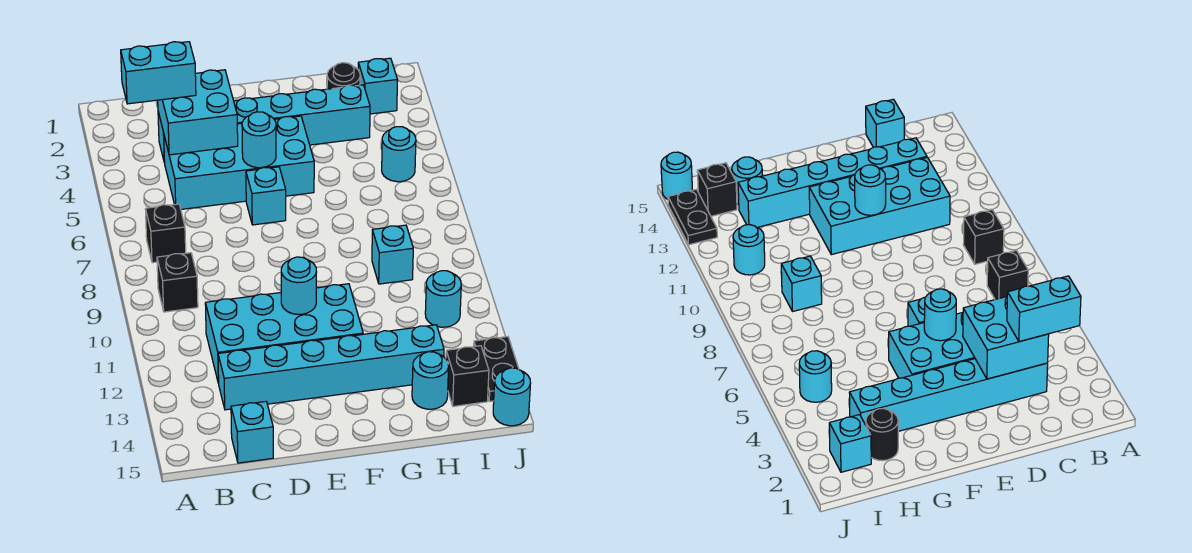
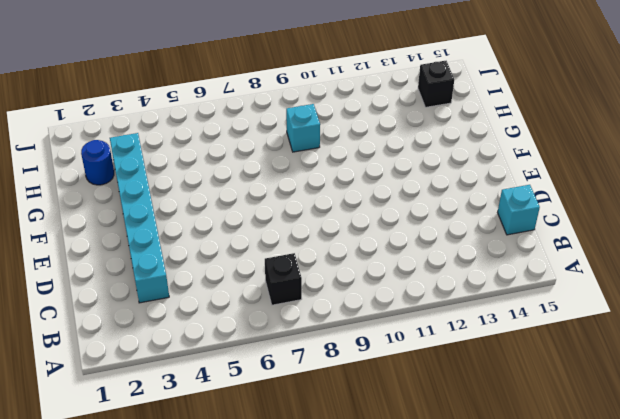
blue 1x1 round brick [81,140,114,185] -> black 1x1 round brick [327,63,360,89]
none -> black 1x1 brick [157,253,198,312]
none -> cyan 2x4 brick [164,116,314,209]
none -> cyan 2x4 brick [205,284,363,383]

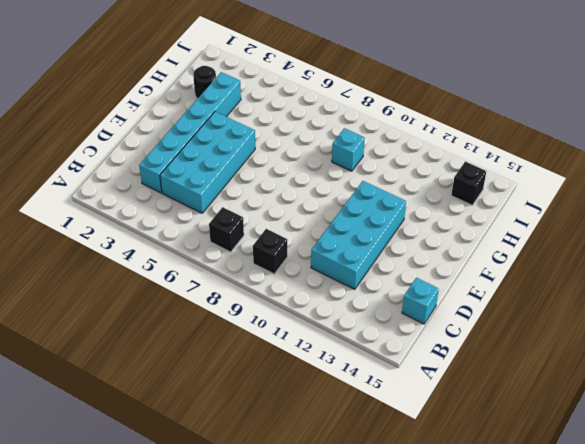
none -> cyan 1x6 brick [218,325,444,410]
none -> cyan 1x1 brick [246,167,286,225]
none -> cyan 1x1 round brick [412,352,449,409]

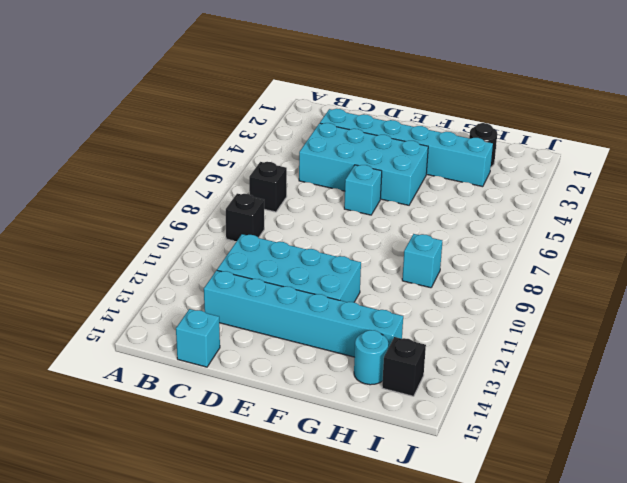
none -> cyan 1x1 brick [358,58,398,114]
none -> cyan 1x1 round brick [382,127,416,182]
none -> cyan 1x1 round brick [425,271,461,327]

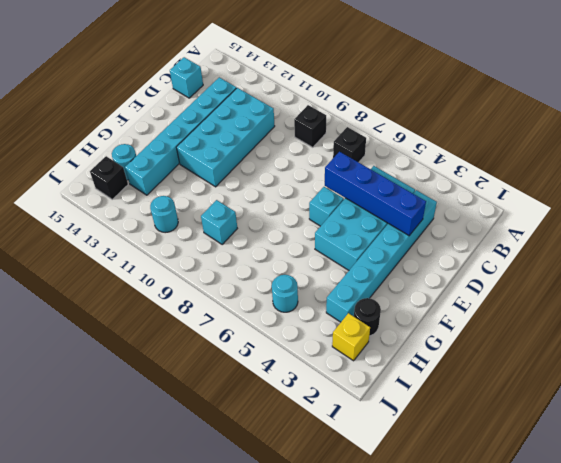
blue 1x4 brick [325,152,426,236] -> cyan 2x2 brick [158,70,238,155]
yellow 1x1 brick [332,313,370,361] -> cyan 1x1 brick [358,58,398,114]
none -> black 1x2 plate [474,337,519,402]
none -> cyan 1x1 round brick [493,368,531,426]
none -> cyan 1x1 round brick [242,112,276,168]

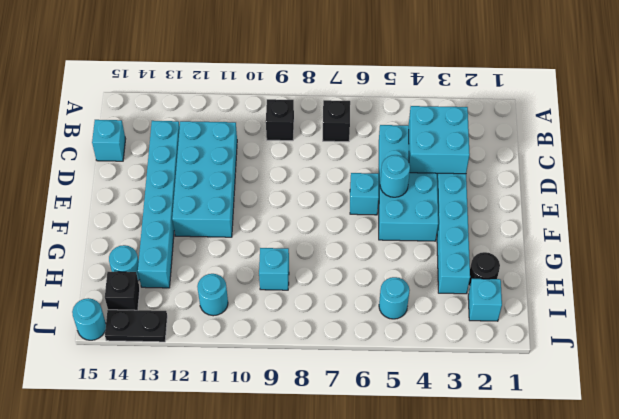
none -> cyan 1x1 round brick [281,257,317,314]
none -> cyan 1x2 brick [121,42,196,104]

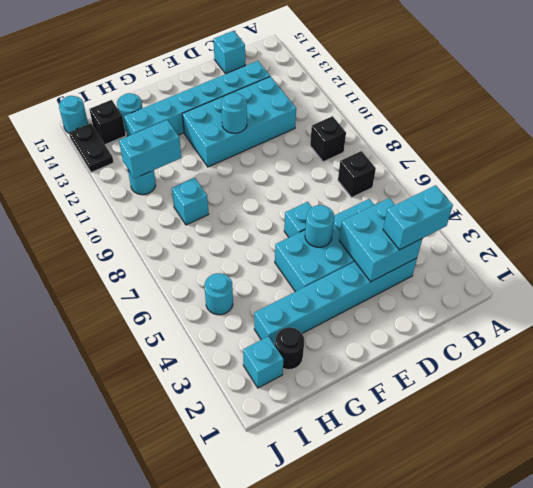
cyan 1x2 brick [119,120,182,178] -> none

